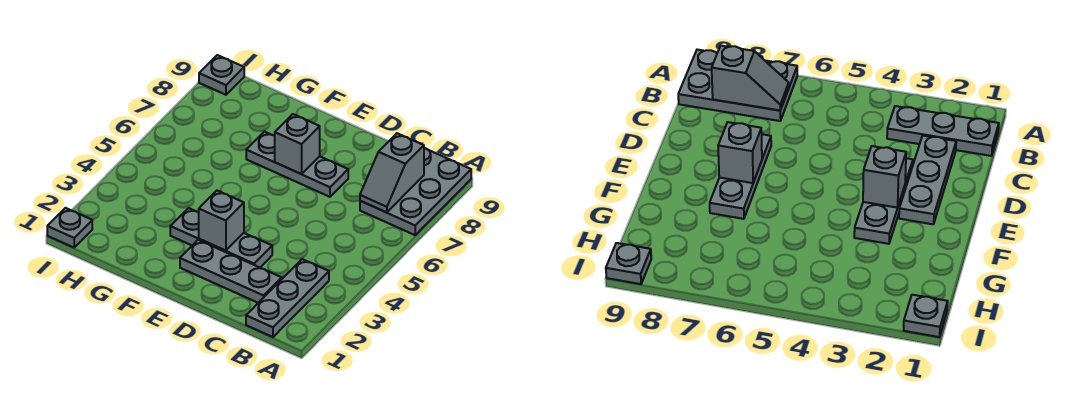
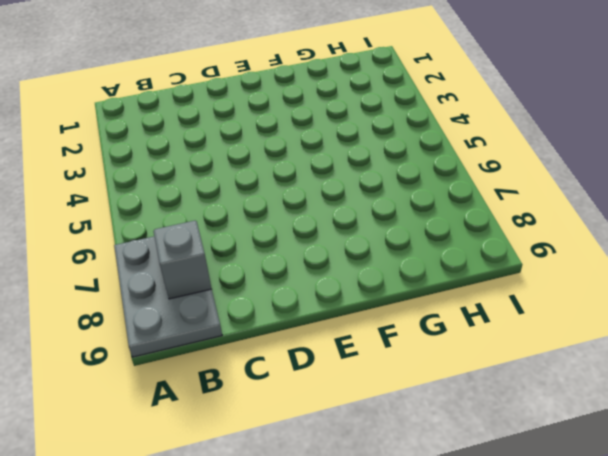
none -> grey 1x3 plate [246,259,329,337]
none -> grey 1x3 plate [180,240,282,303]

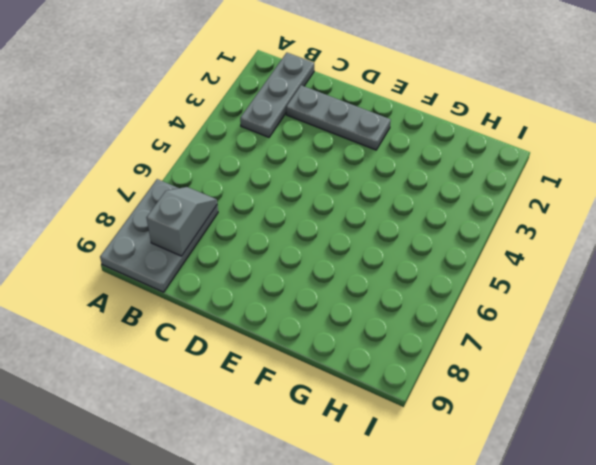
none -> grey 1x3 plate [170,208,272,267]
none -> grey 1x3 plate [246,132,348,197]

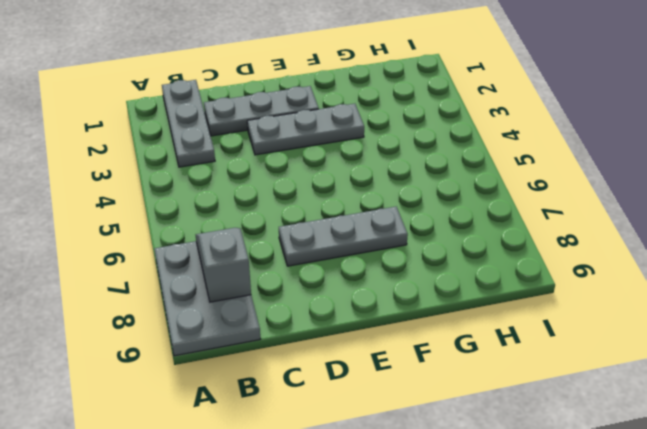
none -> grey 1x1 plate [47,208,92,248]
none -> grey 1x1 plate [199,55,244,95]

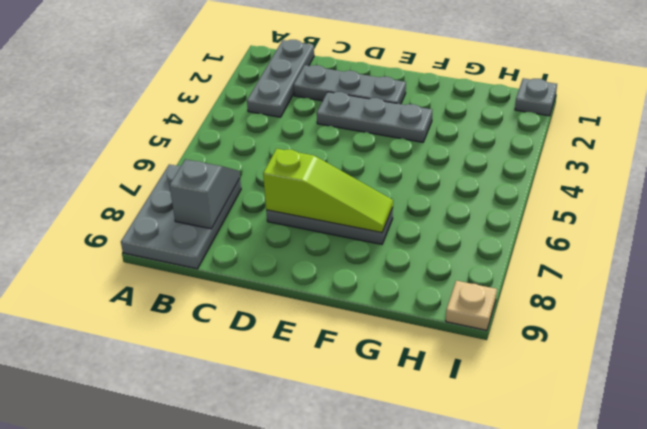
lime 1x3 slope [263,149,393,232] -> grey 1x1 brick [275,114,320,174]
tan 1x1 plate [446,281,497,330] -> grey 1x1 plate [199,55,244,95]
none -> grey 1x1 brick [199,191,244,251]

